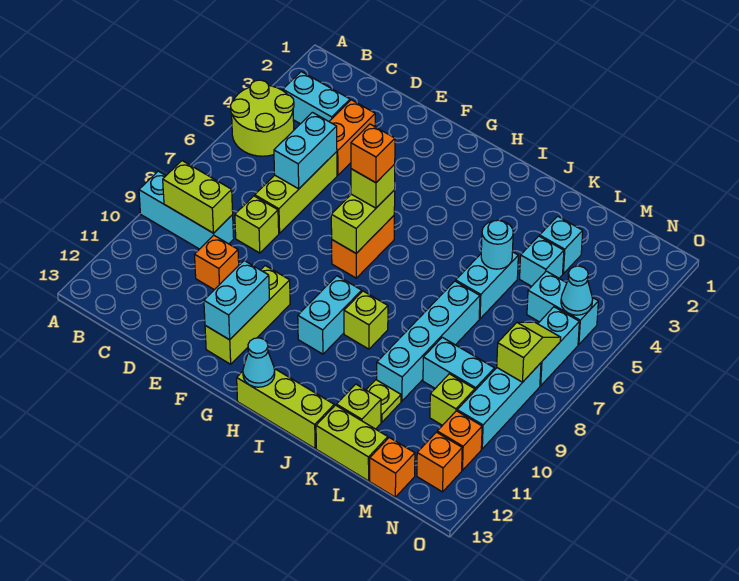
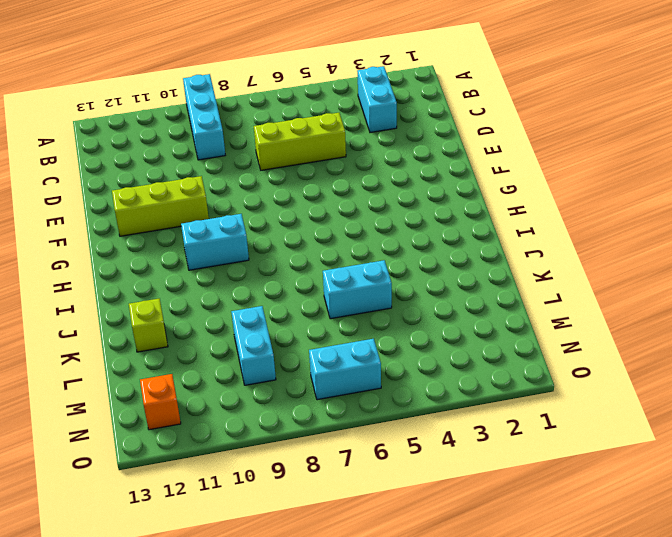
none -> lime 2x2 round brick [230,80,294,156]
none -> orange 1x2 brick [329,100,375,175]
none -> lime 1x1 brick [235,196,279,253]
none -> orange 1x1 brick [195,235,239,290]

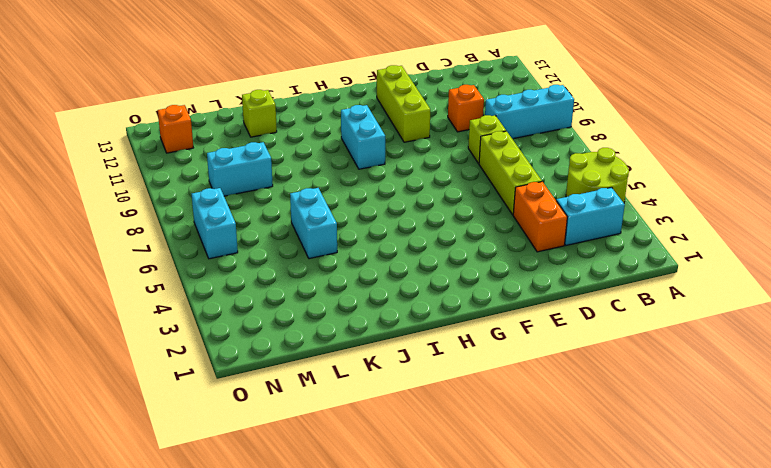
none -> orange 1x2 brick [332,216,394,278]
none -> lime 1x3 brick [237,369,334,448]
none -> lime 1x1 brick [344,291,388,349]
none -> cyan 1x4 brick [377,281,480,401]

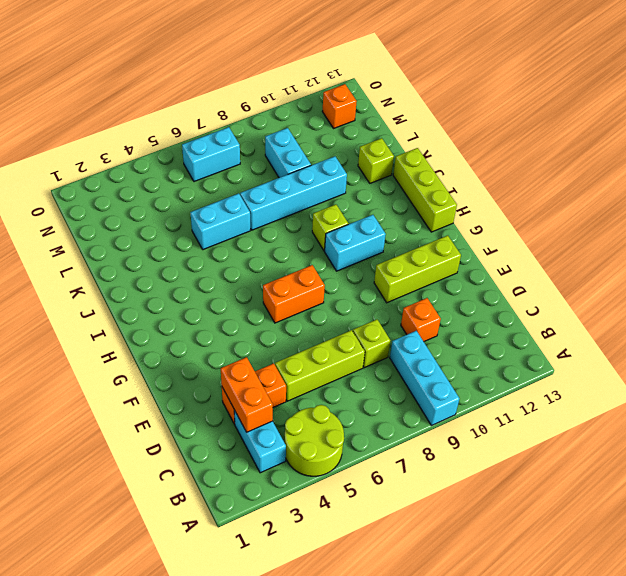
orange 1x2 brick [221,357,273,432] -> none
none -> lime 1x1 plate [366,380,401,422]
none -> lime 1x2 brick [316,405,388,481]
none -> cyan 1x1 brick [540,216,583,274]
none -> cyan 1x1 brick [520,236,564,286]

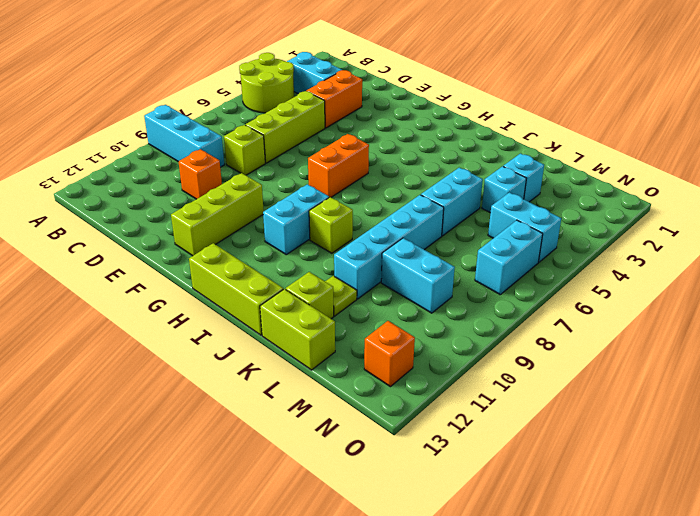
none -> lime 1x1 brick [430,374,475,425]
none -> orange 1x1 brick [370,438,415,497]
none -> cyan 1x3 brick [457,363,541,449]
none -> orange 1x1 brick [437,411,482,470]

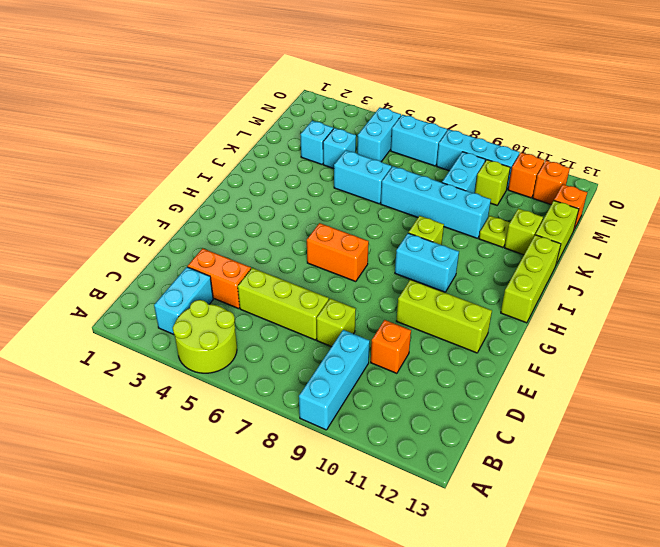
none -> lime 1x2 brick [163,161,233,233]
none -> cyan 1x2 brick [274,112,337,189]
none -> cyan 1x2 brick [204,261,269,340]
none -> lime 1x2 brick [331,190,395,253]

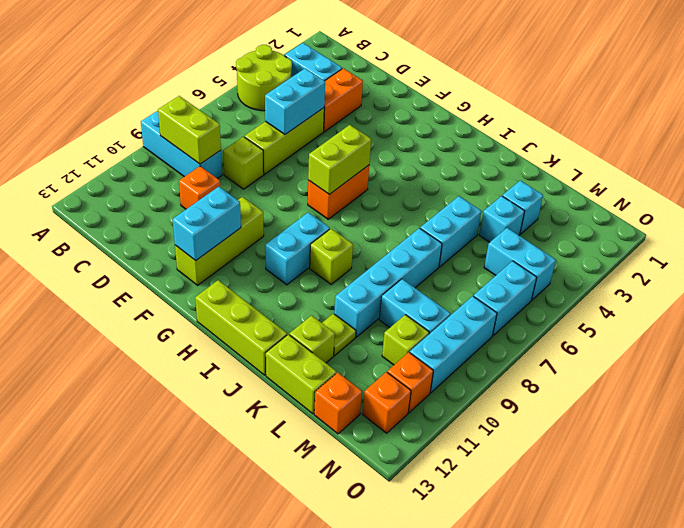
none -> cyan 1x1 cone [243,338,275,387]
none -> cyan 1x1 round brick [481,220,513,269]
none -> cyan 1x1 cone [561,266,593,315]
none -> lime 1x2 slope [497,322,561,382]

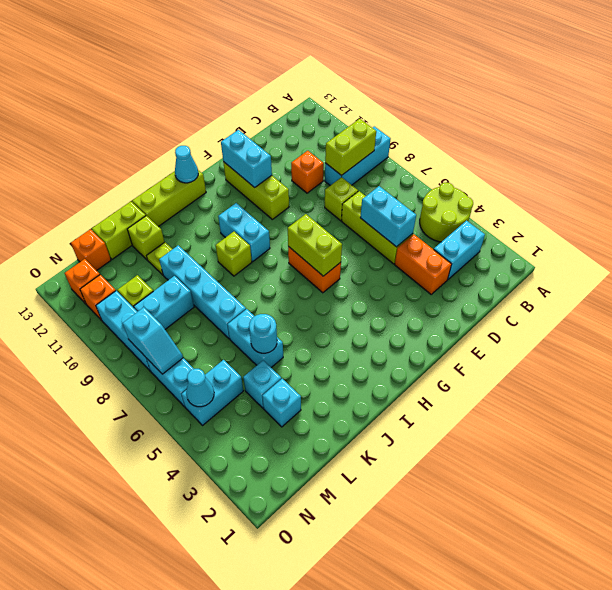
cyan 1x2 slope [123,307,183,374] -> lime 1x2 slope [497,322,561,382]
none -> lime 1x1 brick [351,164,395,208]
none -> orange 1x1 brick [351,124,395,183]

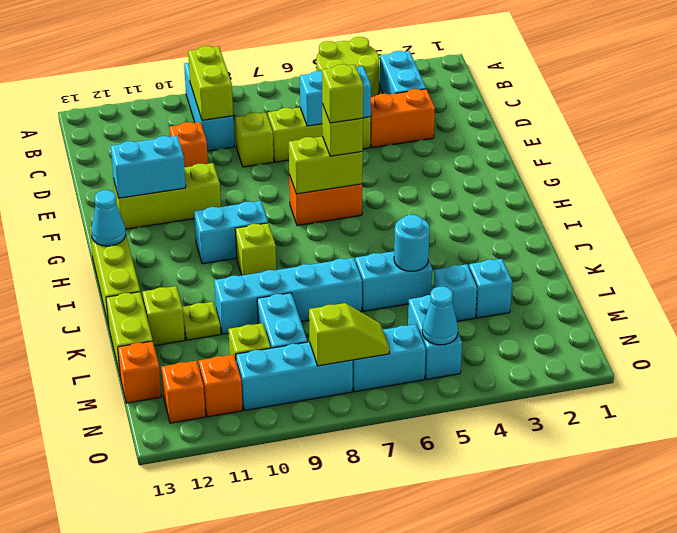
lime 1x1 brick [322,64,363,123] -> orange 1x1 brick [351,124,395,183]

